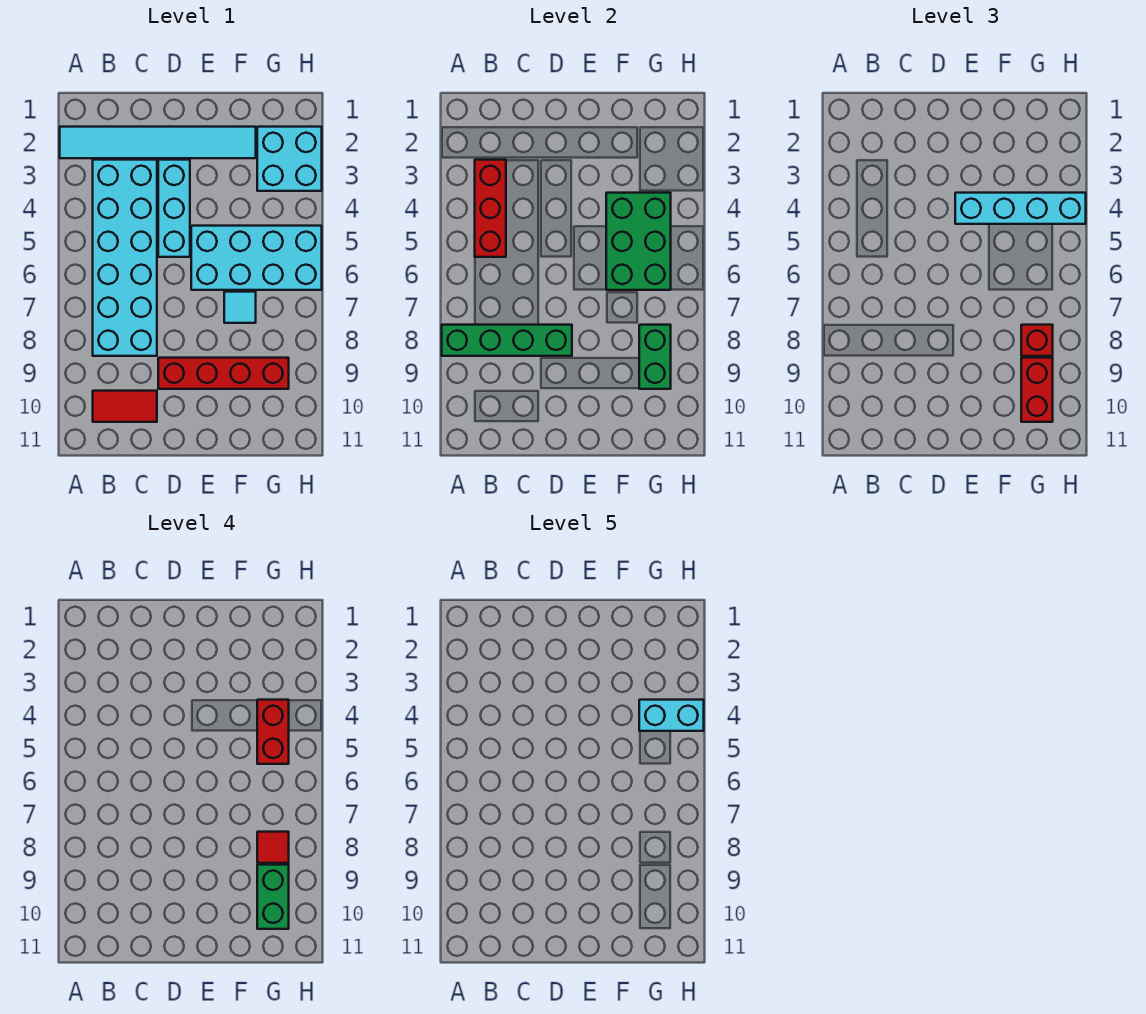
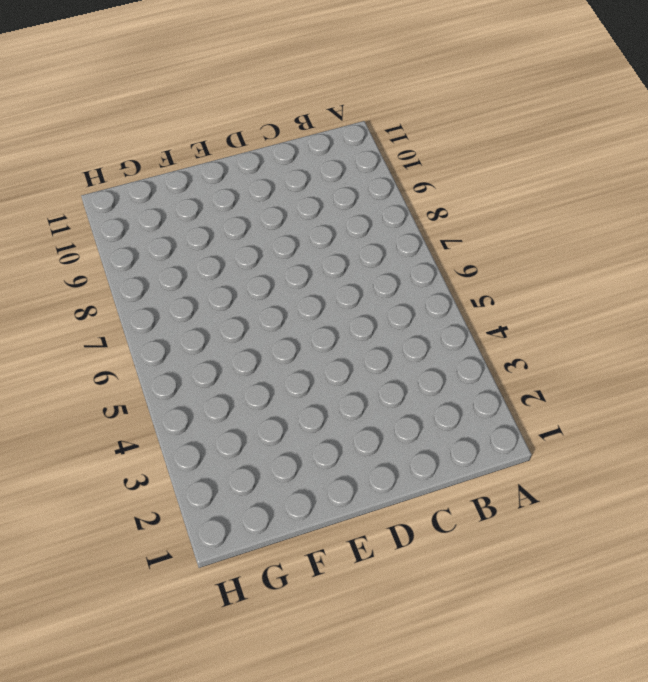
none -> cyan 1x6 tile [60,127,256,158]
none -> cyan 2x6 brick [93,160,157,356]
none -> red 1x2 tile [93,391,157,422]

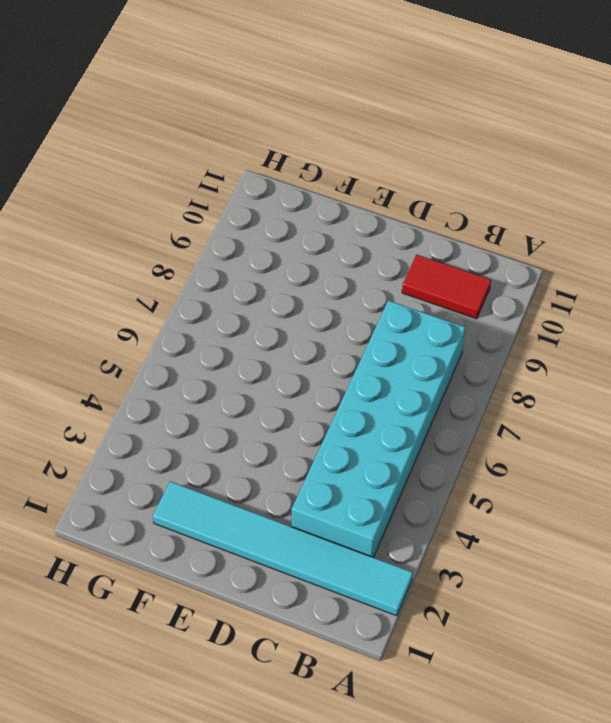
none -> cyan 1x3 brick [158,160,190,257]
none -> red 1x4 brick [158,358,289,389]
none -> cyan 2x4 brick [191,226,322,290]

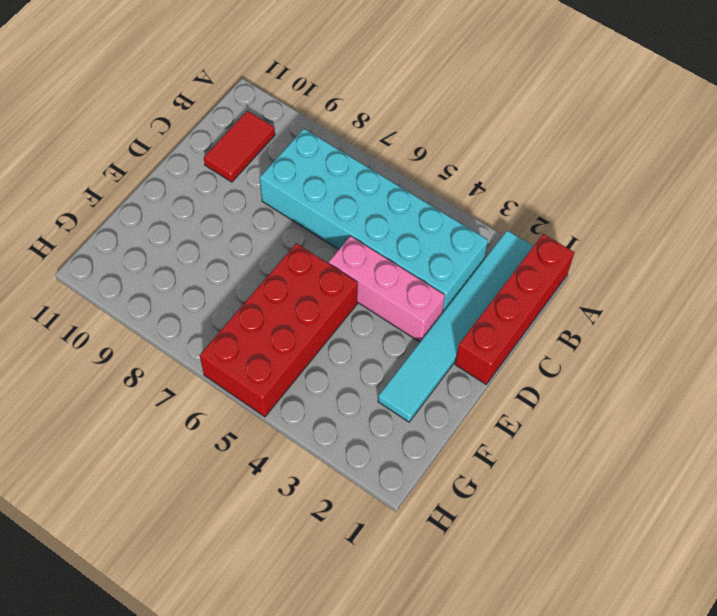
red 1x4 brick [455,234,574,384] -> red 1x4 brick moved to [158,358,289,389]
pink 1x3 brick [329,236,445,342] -> cyan 1x3 brick [158,160,190,257]
red 2x4 brick [200,243,358,417] -> cyan 2x4 brick [191,226,322,290]
none -> cyan 1x1 tile [224,292,256,323]
none -> cyan 2x2 brick [257,127,322,191]
none -> green 1x4 brick [442,325,572,356]

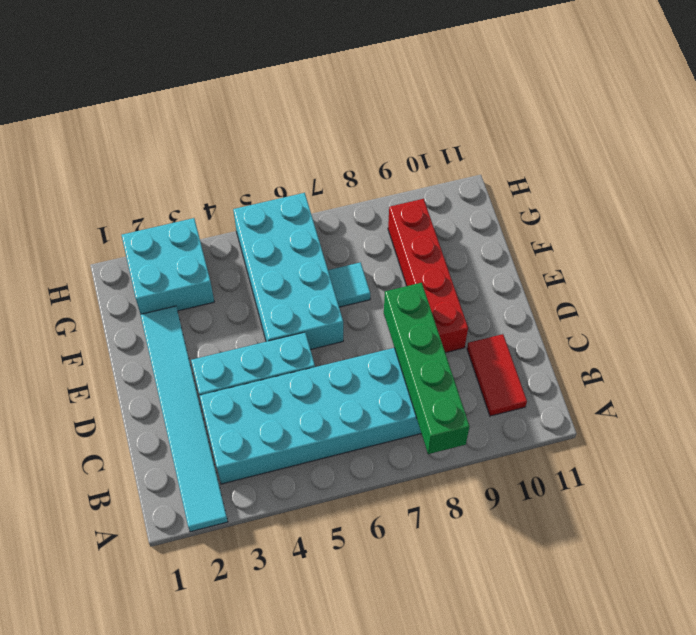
none -> red 1x3 brick [475,160,506,257]
none -> green 2x3 brick [606,193,671,290]
none -> green 1x2 brick [639,325,671,389]

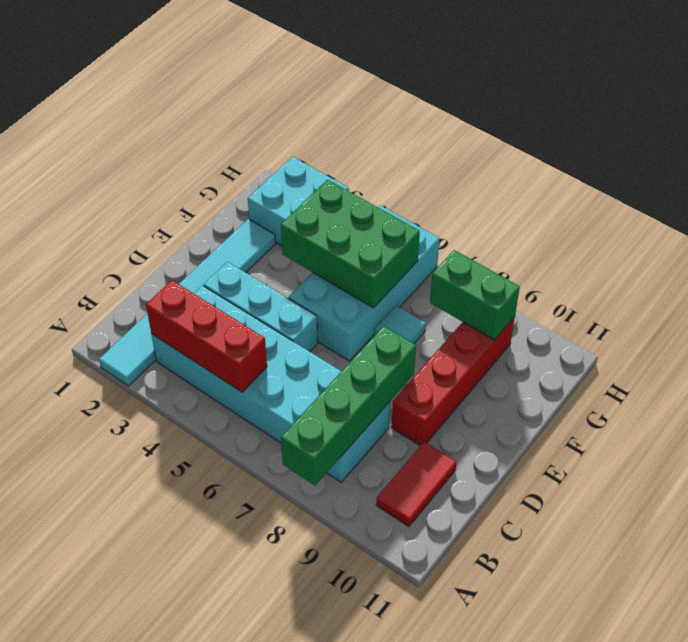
none -> cyan 1x4 brick [955,193,1086,224]
none -> red 1x1 brick [1021,325,1053,356]
none -> red 1x2 brick [1021,358,1053,422]

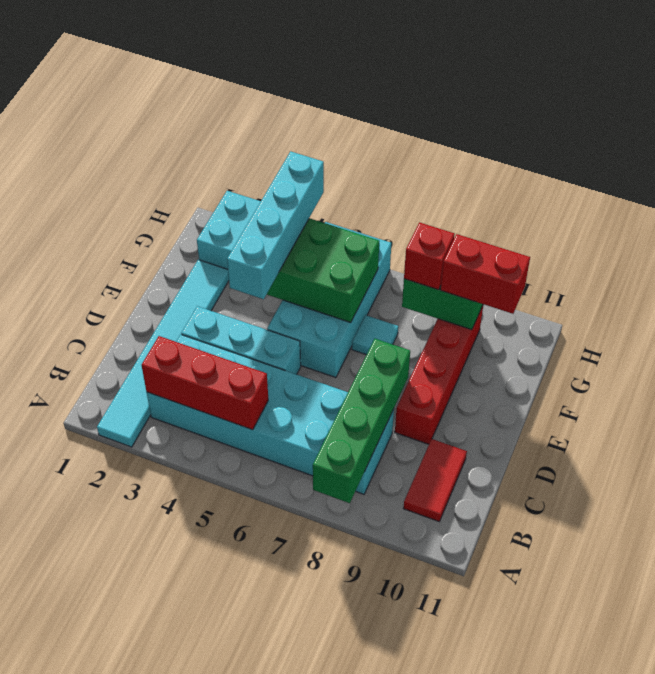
none -> red 1x2 brick [257,700,289,764]
none -> red 1x1 tile [257,832,289,863]
none -> green 1x2 brick [257,865,289,929]

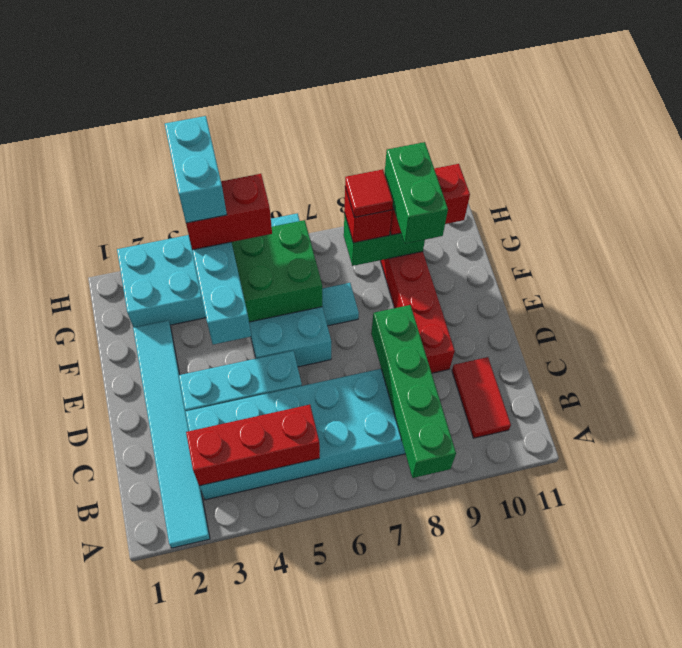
green 1x2 brick [385,142,448,244] -> green 1x2 brick turned to [257,865,289,929]

